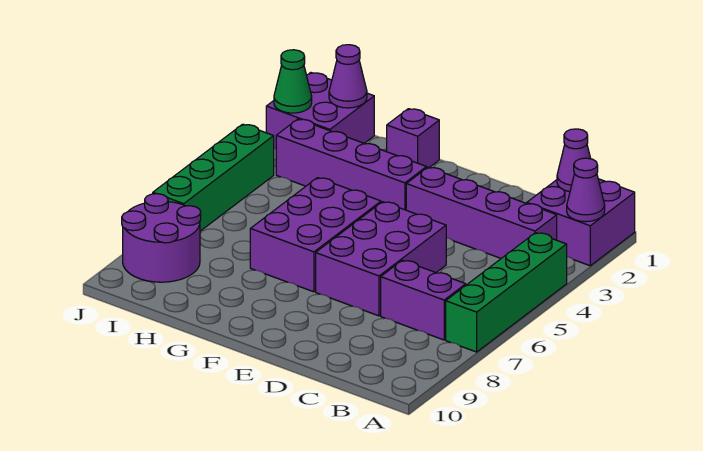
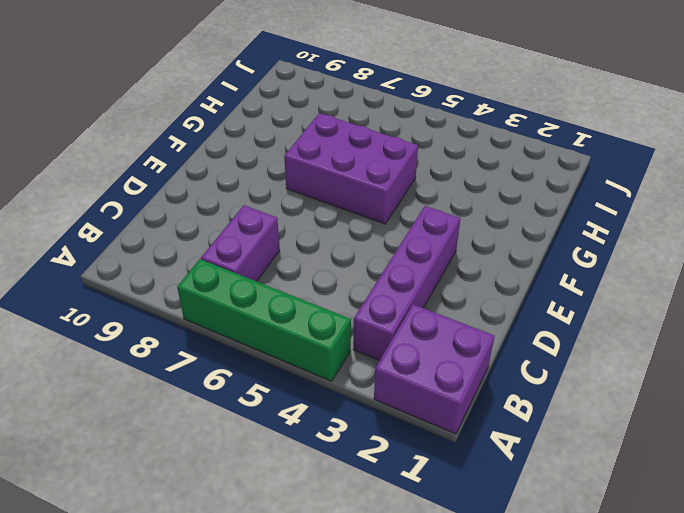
none -> purple 2x3 brick [316,202,446,316]
none -> purple 1x4 brick [276,119,427,210]
none -> purple 1x1 brick [387,109,439,168]

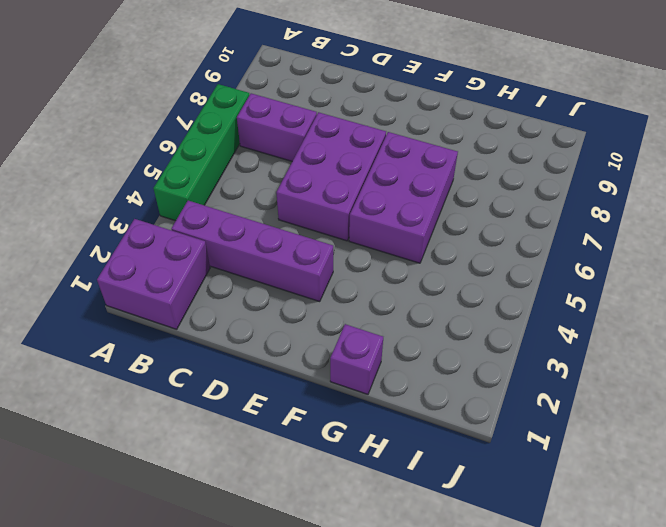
none -> purple 1x4 brick [276,119,427,210]
none -> purple 2x2 brick [266,73,374,149]
none -> purple 2x2 round brick [122,194,201,282]

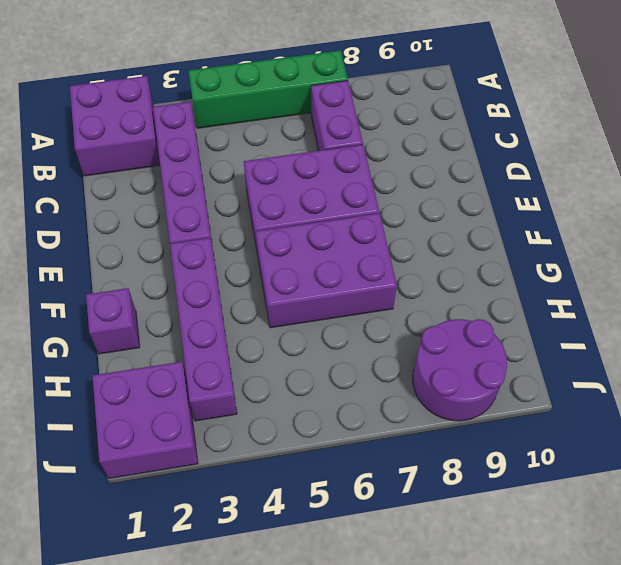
none -> green 1x4 brick [153,124,274,231]
none -> purple 1x1 cone [567,158,605,222]
none -> purple 1x1 cone [557,129,591,192]

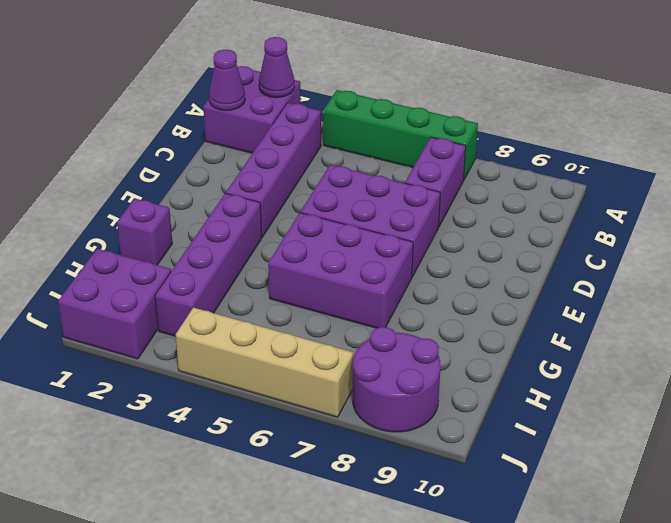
tan 1x4 brick [176,308,353,417] -> green 1x4 brick [153,124,274,231]
none -> purple 1x1 cone [329,45,367,108]
none -> green 1x1 cone [274,50,312,113]

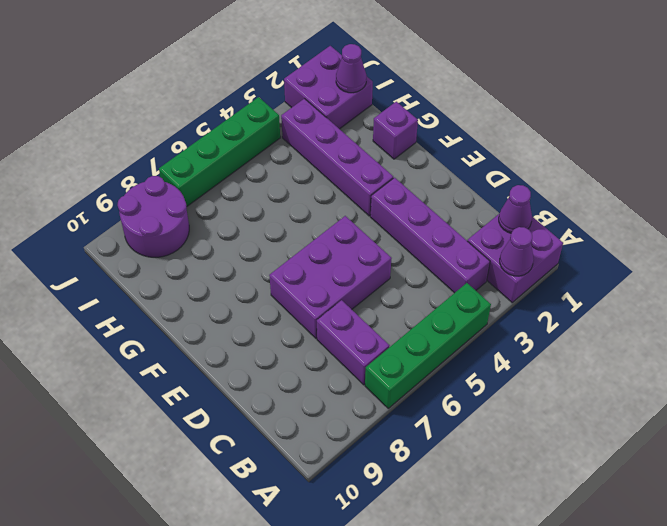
none -> purple 2x3 brick [250,178,381,292]
none -> green 1x1 cone [274,50,312,113]

